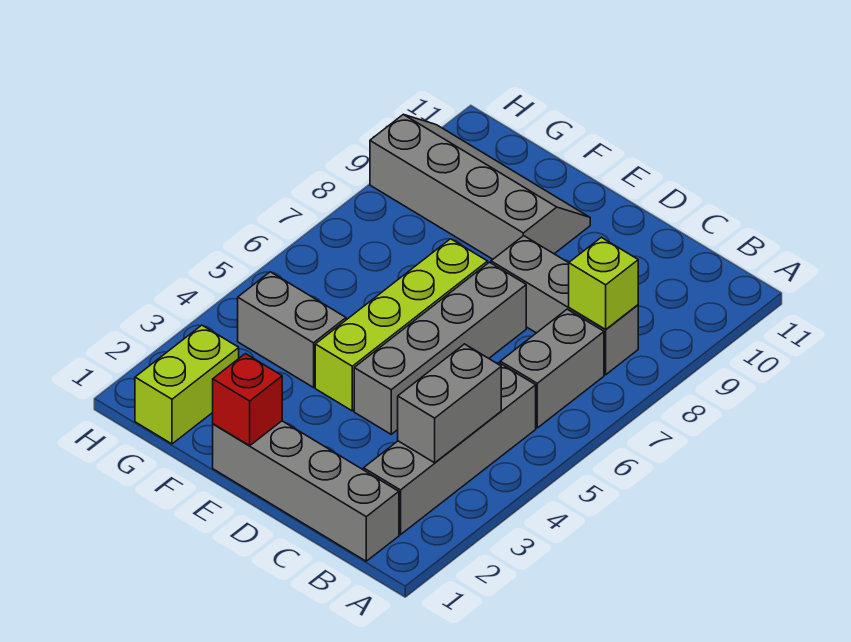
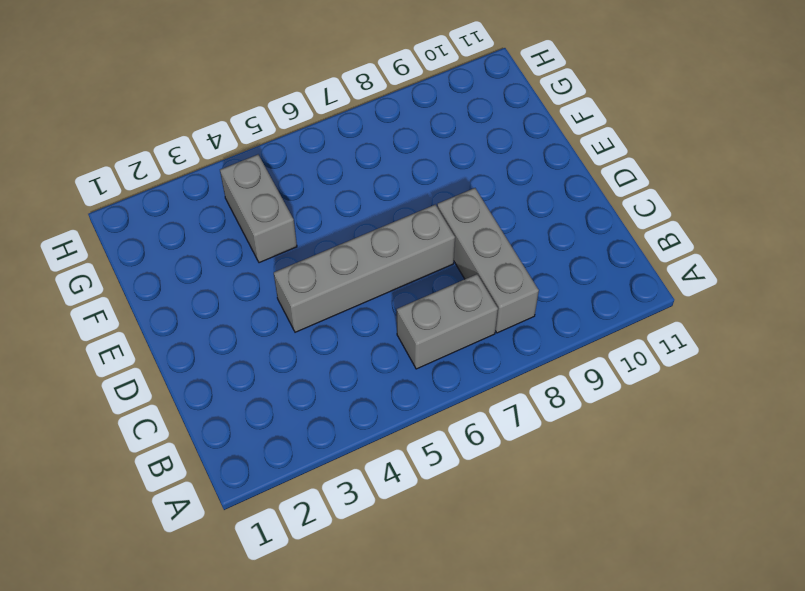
none -> grey 1x4 brick [213,421,399,561]
none -> grey 1x4 brick [364,363,536,535]
none -> lime 1x4 brick [315,239,488,411]

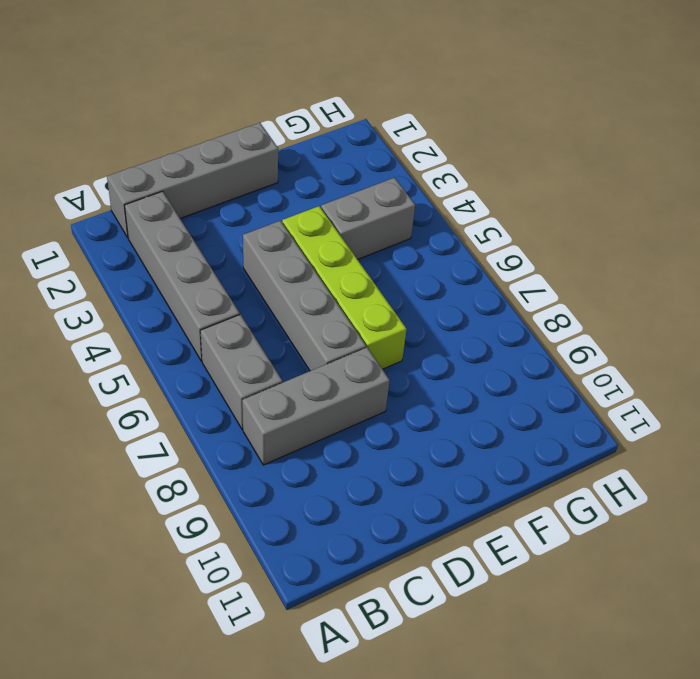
none -> grey 2x4 slope [370,114,590,259]
none -> lime 1x2 brick [135,325,239,444]
none -> grey 1x2 brick [398,344,501,463]

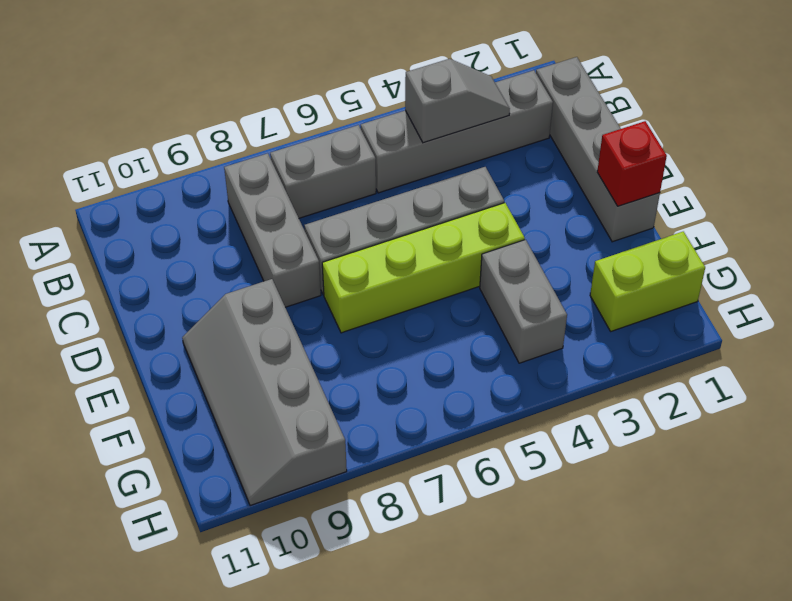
grey 1x2 slope [405,59,510,143] -> grey 1x2 brick [398,344,501,463]
none -> lime 1x1 brick [569,237,638,330]

